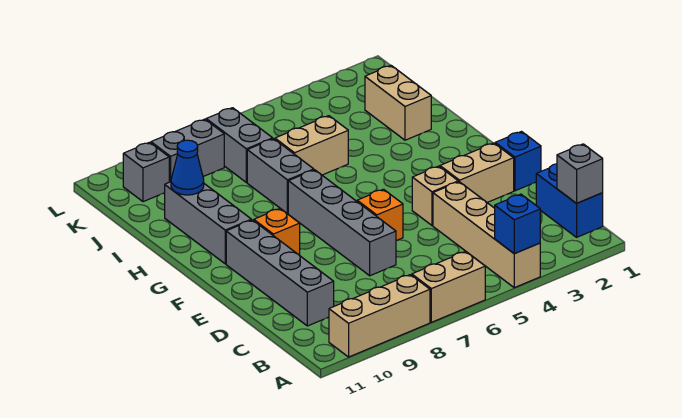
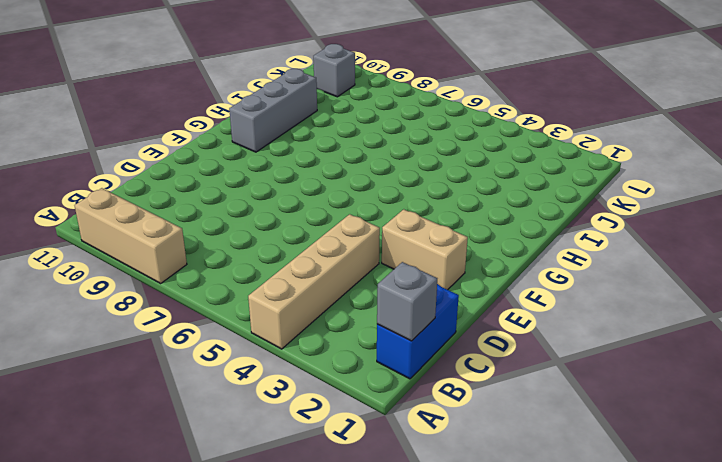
none -> tan 1x2 brick [412,251,485,322]
none -> grey 1x4 brick [226,220,334,326]
none -> grey 1x4 brick [288,170,396,276]

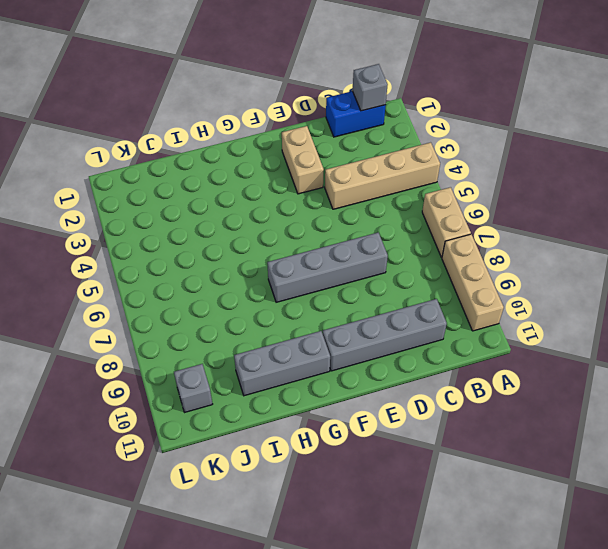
none -> blue 1x1 brick [495,132,541,191]
none -> tan 1x1 brick [412,166,458,225]
none -> orange 1x1 brick [357,189,403,241]

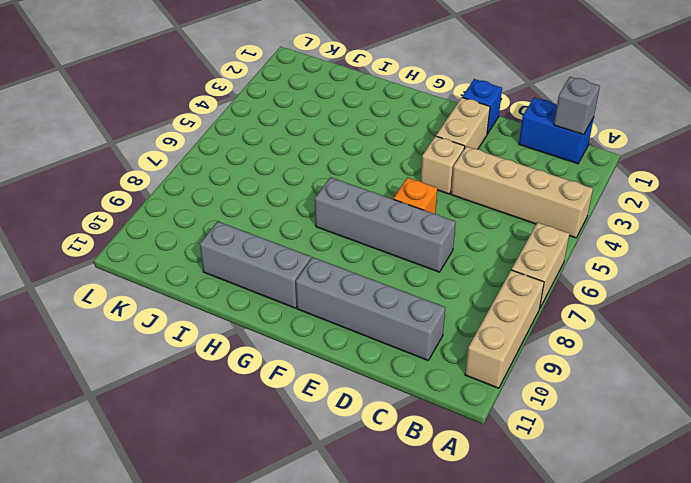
none -> orange 1x1 brick [254,209,300,255]
none -> grey 1x2 brick [247,139,314,214]
none -> tan 1x2 brick [365,65,431,140]

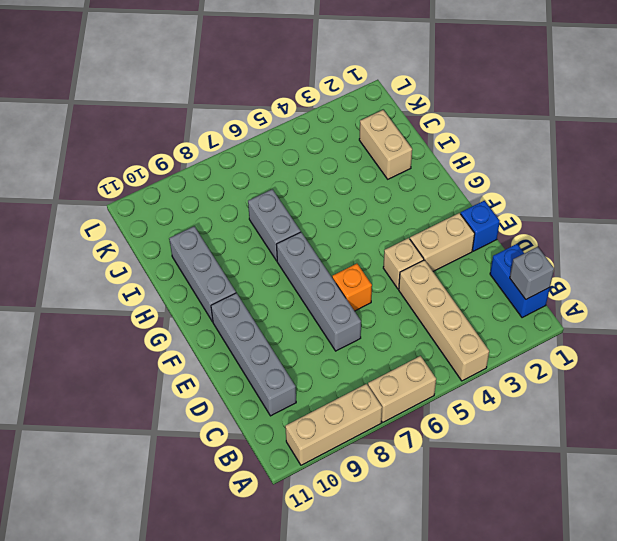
none -> orange 1x1 brick [254,209,300,255]
none -> tan 1x2 brick [275,116,348,175]
none -> grey 1x2 brick [206,108,273,182]

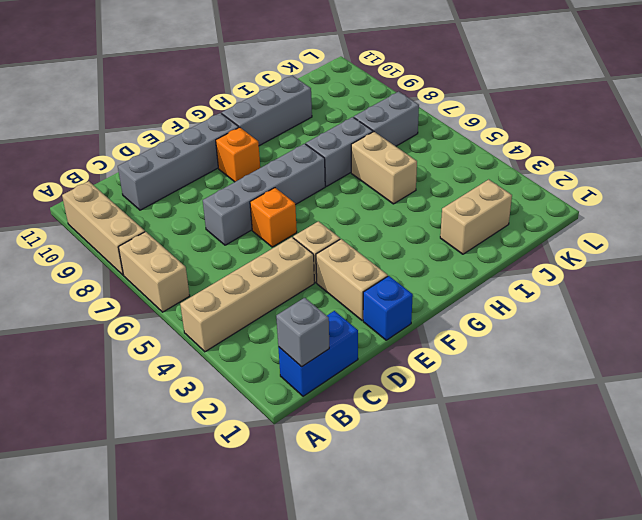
none -> grey 1x2 brick [151,119,224,182]
none -> grey 1x1 brick [123,142,169,202]
none -> blue 1x1 brick [495,194,540,254]

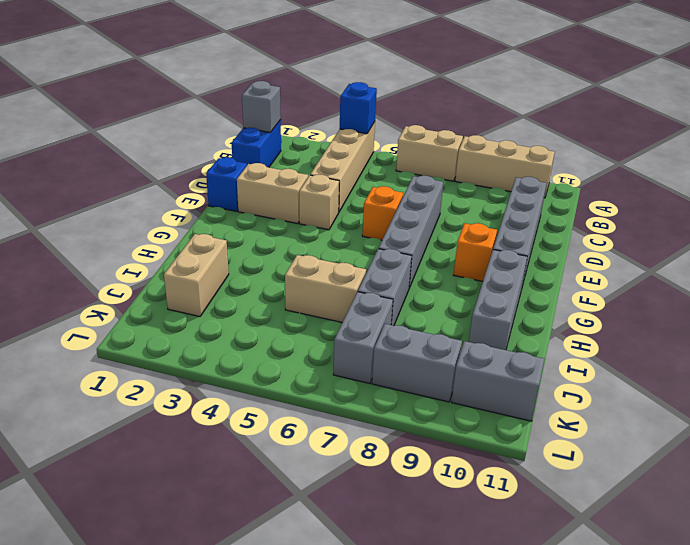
grey 1x2 brick [451,341,545,421] -> grey 1x1 brick [123,142,169,202]
none -> blue 1x1 cone [171,140,204,195]

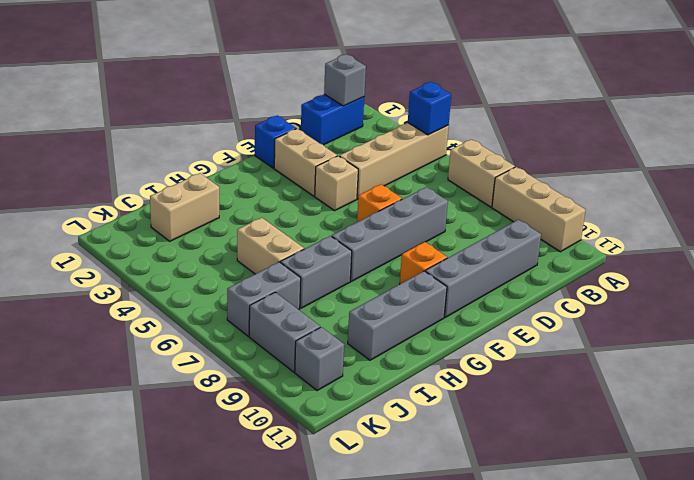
none -> blue 1x1 cone [171,140,204,195]

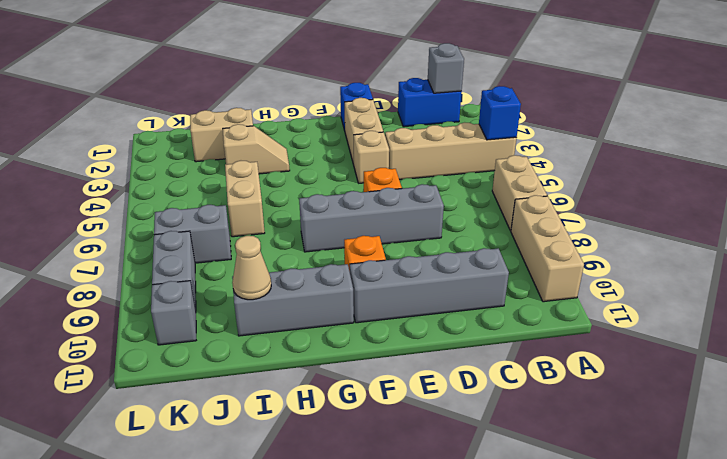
tan 1x2 slope [223,124,290,174] -> none
tan 1x1 cone [232,236,271,300] -> blue 1x1 cone [171,140,204,195]
none -> grey 1x2 brick [247,139,314,214]

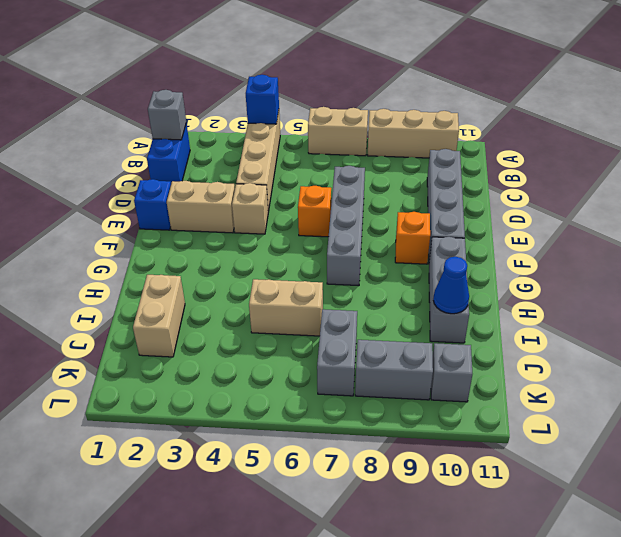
none -> grey 1x2 brick [247,139,314,214]

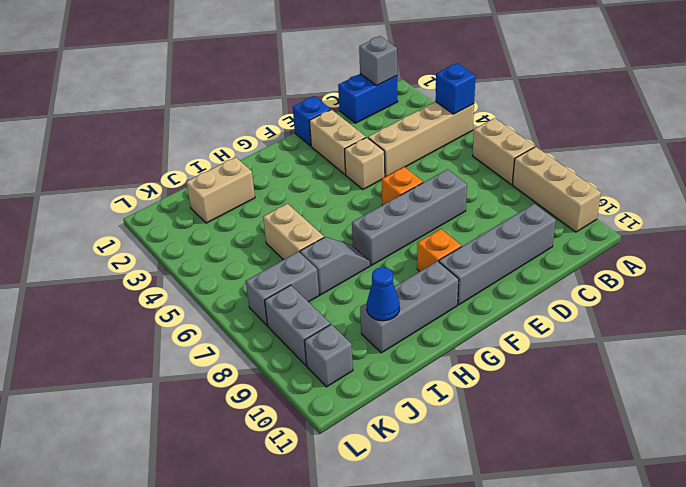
grey 1x2 slope [300,237,370,295] -> grey 1x2 brick [247,139,314,214]

